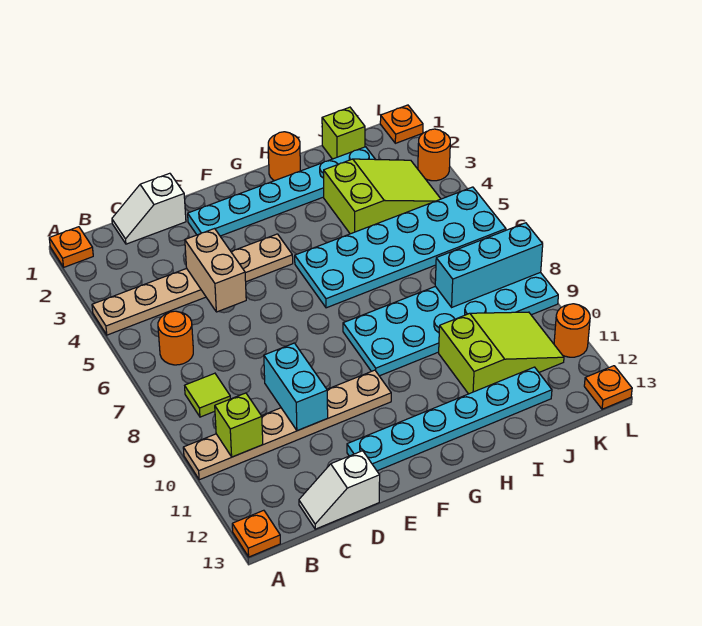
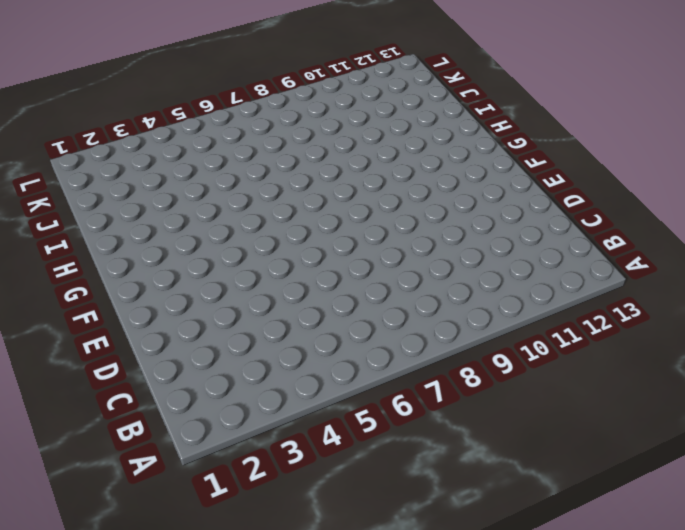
none -> orange 1x1 plate [49,227,93,267]
none -> tan 1x6 plate [92,234,293,335]
none -> tan 1x6 plate [183,370,391,480]

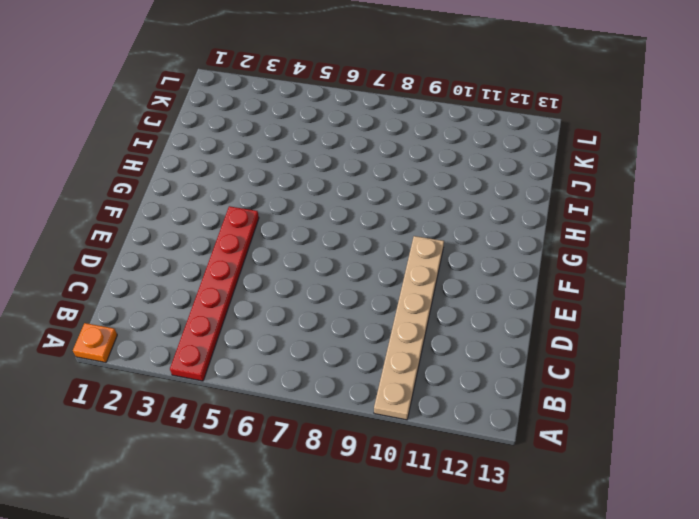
red 1x6 plate [170,206,259,381] -> tan 1x6 plate [92,234,293,335]
none -> orange 1x1 plate [232,510,280,557]
none -> orange 1x1 round brick [158,311,193,365]
none -> lime 1x1 tile [185,373,230,417]

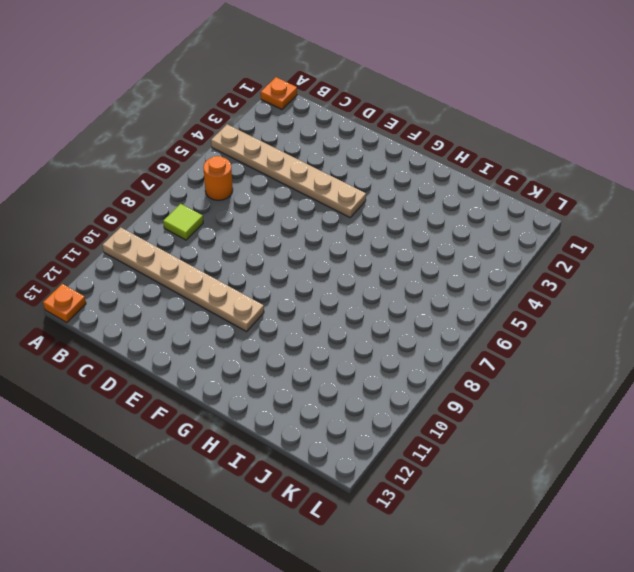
none -> white 1x2 slope [112,173,186,244]
none -> white 1x2 slope [299,451,380,529]
none -> cyan 1x6 plate [188,147,376,236]

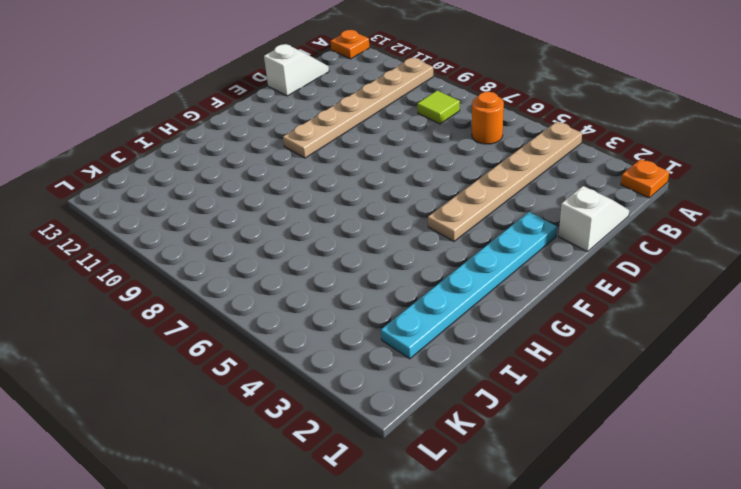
none -> cyan 1x6 plate [347,367,552,471]
none -> cyan 2x6 plate [295,187,506,308]
none -> cyan 2x6 plate [343,272,558,376]

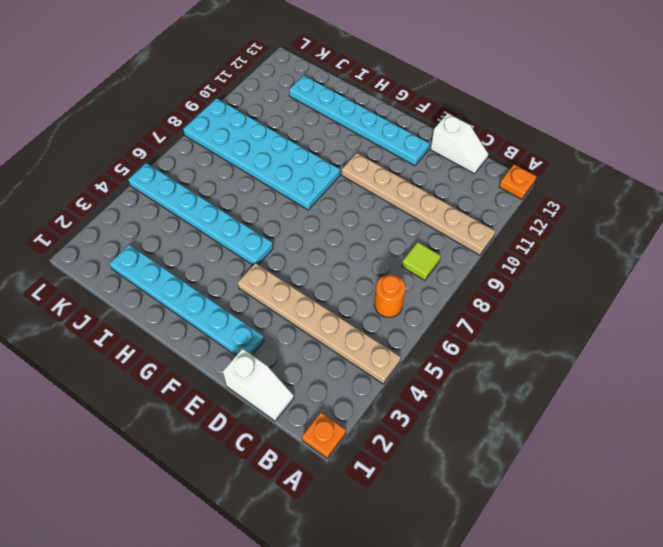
cyan 1x6 plate [128,163,273,265] -> cyan 2x6 plate [295,187,506,308]
none -> orange 1x1 round brick [268,132,300,181]
none -> lime 2x3 slope [324,159,441,234]
none -> lime 2x3 slope [439,312,564,394]

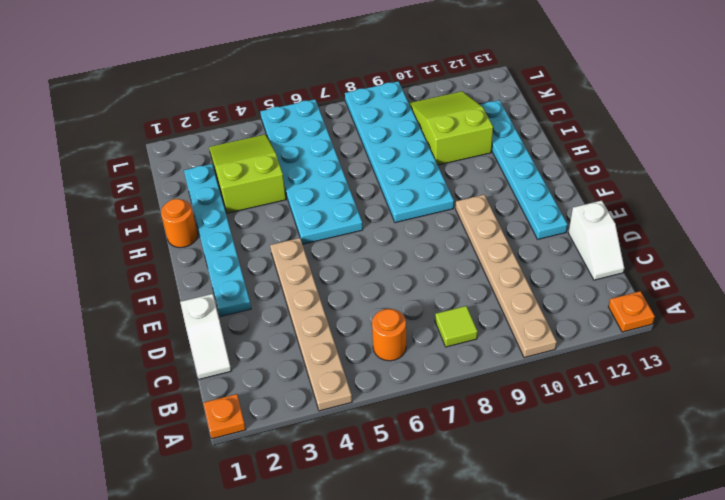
none -> lime 1x1 brick [322,107,365,159]
none -> orange 1x1 plate [380,105,423,143]
none -> orange 1x1 round brick [418,129,450,181]

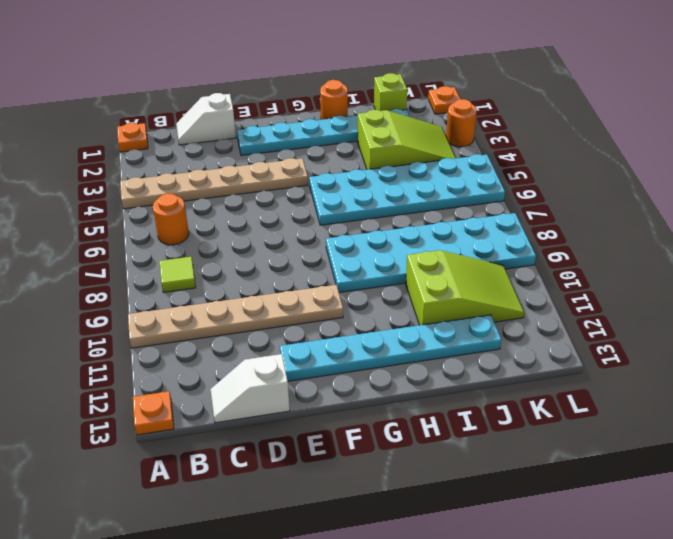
none -> orange 1x1 round brick [554,304,590,357]
none -> orange 1x1 plate [584,366,632,409]
none -> lime 1x1 brick [215,393,263,457]

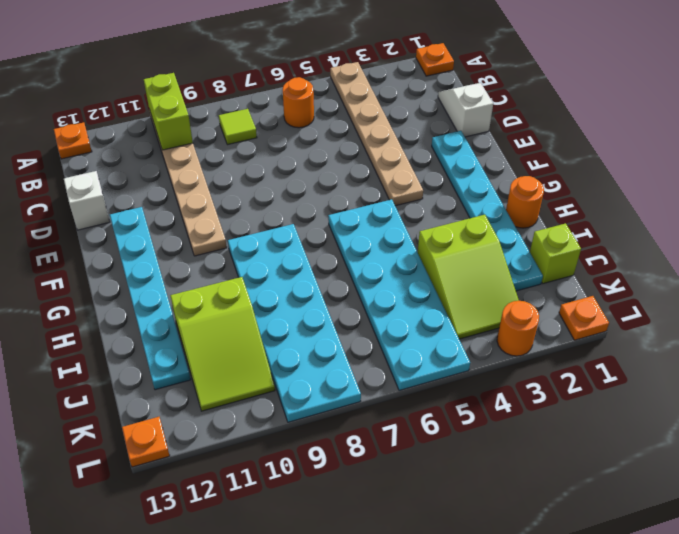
lime 1x2 brick [144,73,193,150] -> lime 1x1 brick [215,393,263,457]
none -> orange 1x1 round brick [554,304,590,357]
none -> tan 1x2 brick [185,229,246,312]
none -> cyan 1x2 brick [264,343,328,431]

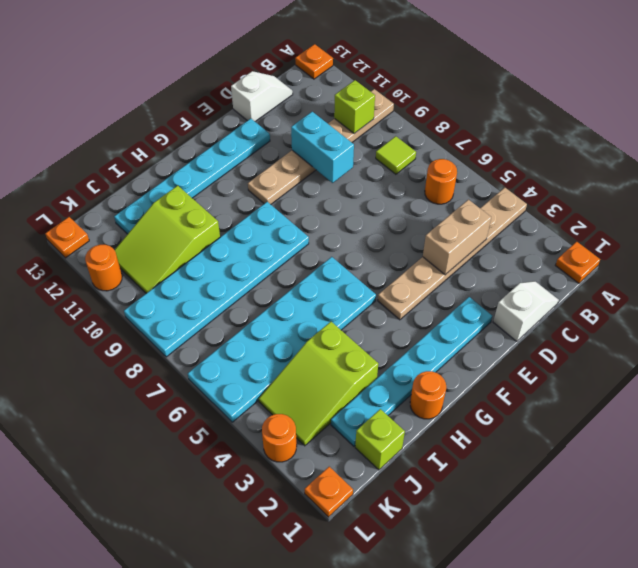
tan 1x2 brick [423,200,491,275] -> tan 1x2 brick turned to [185,229,246,312]
none -> cyan 1x3 brick [435,223,543,307]

